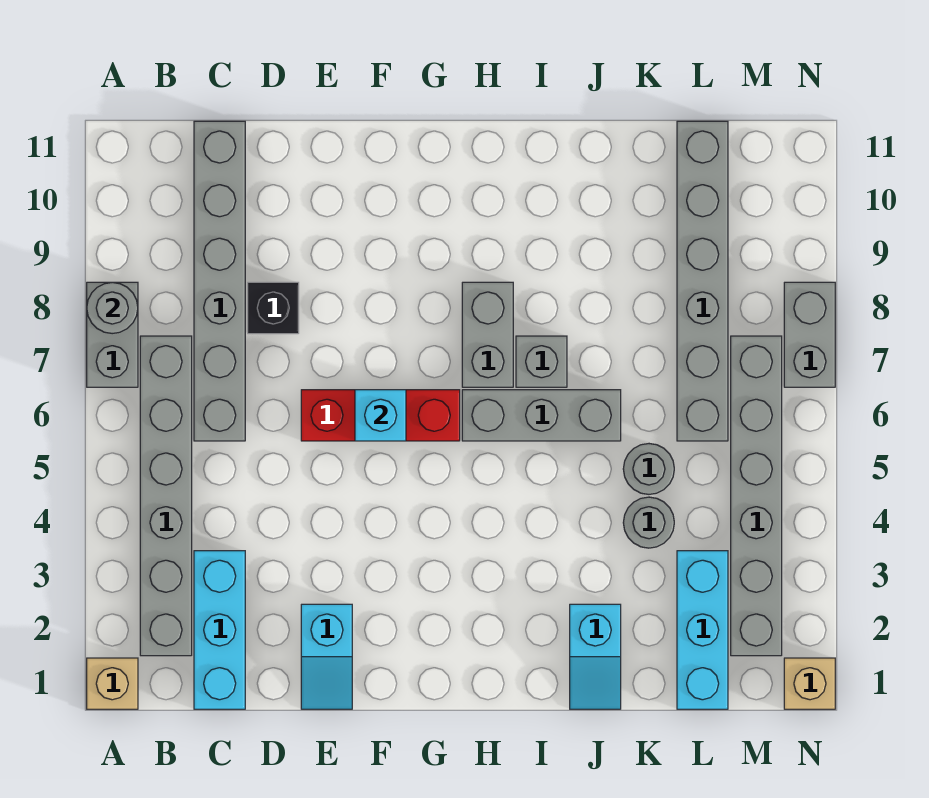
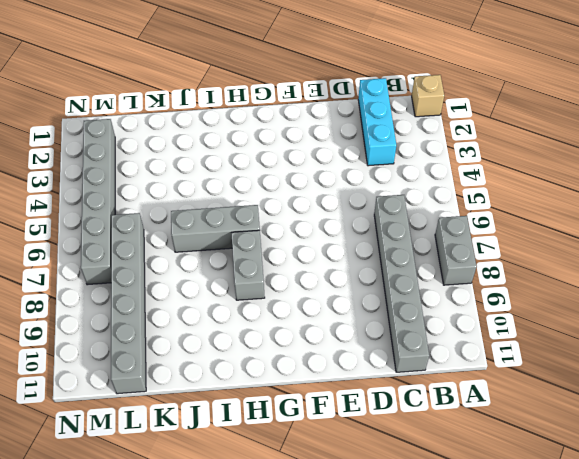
none -> grey 1x6 brick [140,336,192,656]
none -> black 1x1 brick [248,282,299,334]
none -> cyan 1x2 slope [301,604,352,709]

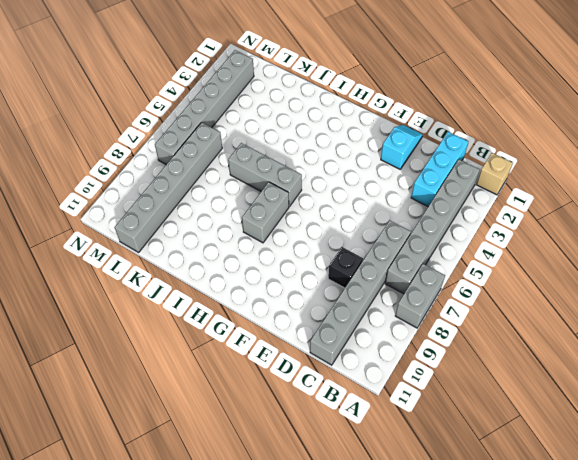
none -> red 1x3 brick [301,390,460,441]
none -> grey 1x1 brick [516,336,567,387]
none -> cyan 1x2 slope [570,604,621,709]

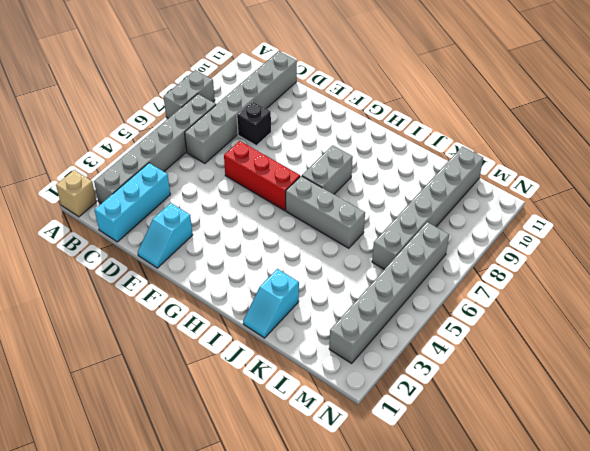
none -> grey 1x1 brick [516,336,567,387]
none -> grey 1x1 round brick [623,497,674,548]
none -> grey 1x1 round brick [623,444,674,494]

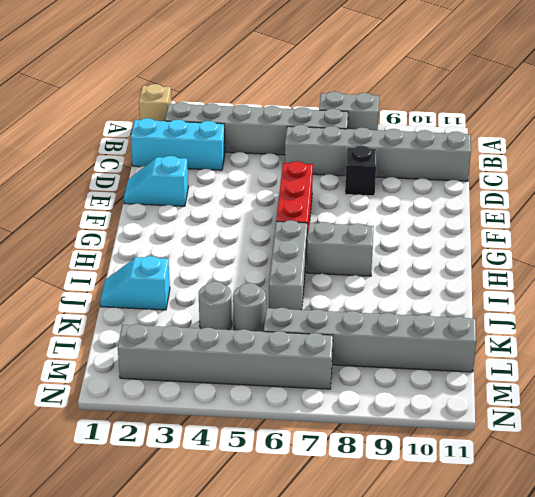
none -> grey 1x1 brick [516,336,567,387]
none -> cyan 1x3 brick [677,551,728,709]
none -> tan 1x1 brick [784,658,835,709]

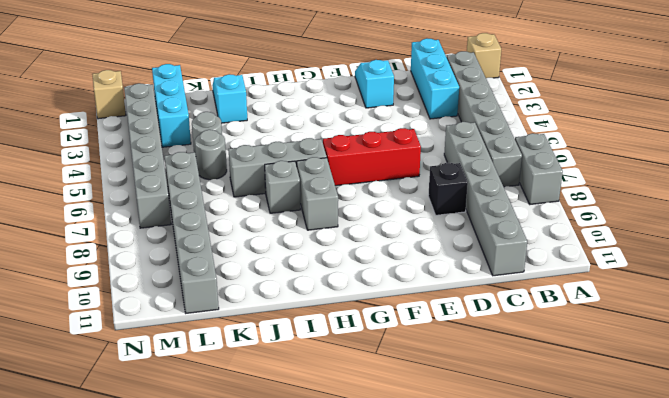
none -> grey 1x2 brick [784,282,835,387]
none -> grey 1x1 round brick [87,282,138,334]
none -> cyan 1x1 brick [355,390,406,441]

